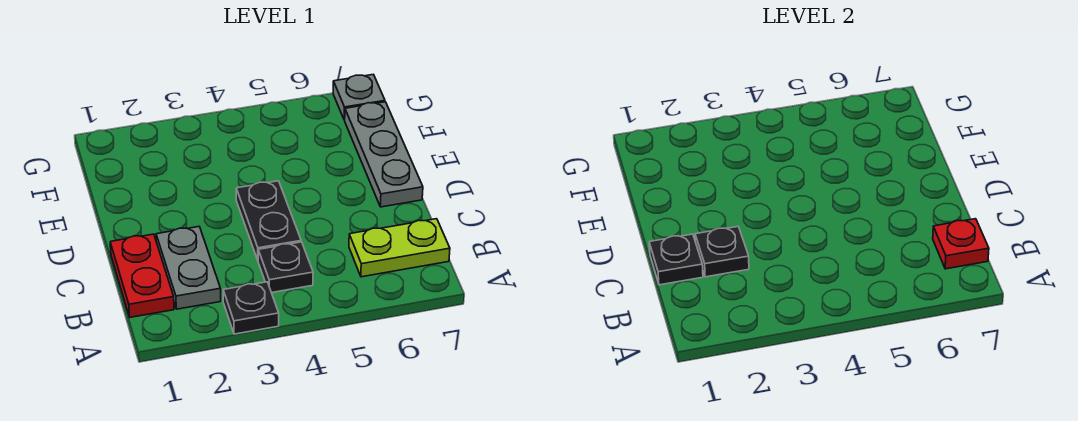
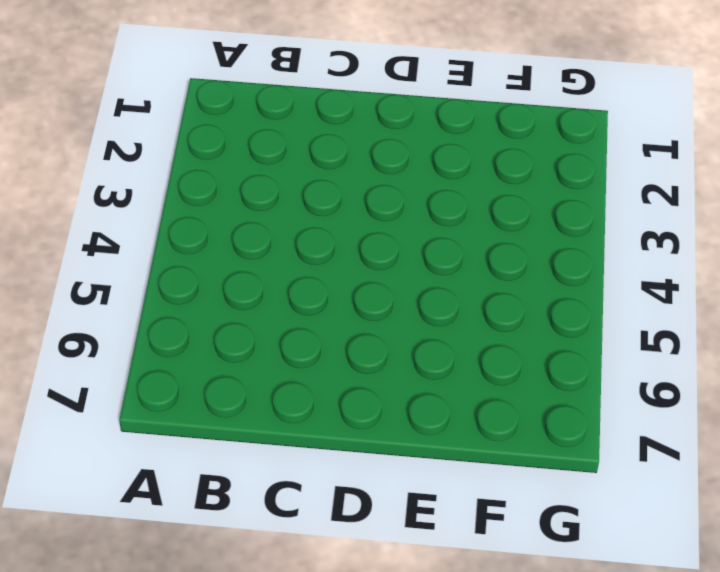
none -> black 1x1 plate [223,282,279,334]
none -> red 1x2 plate [110,234,174,317]

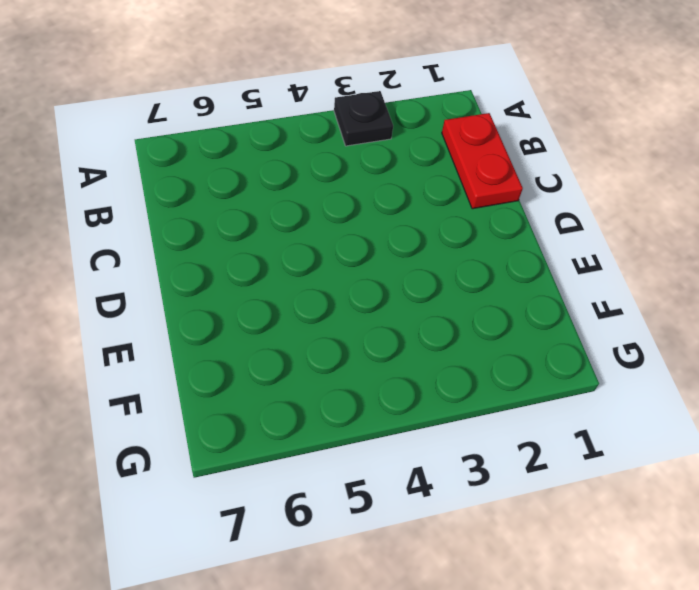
none -> grey 1x2 plate [156,227,221,309]
none -> black 1x1 plate [258,242,313,293]

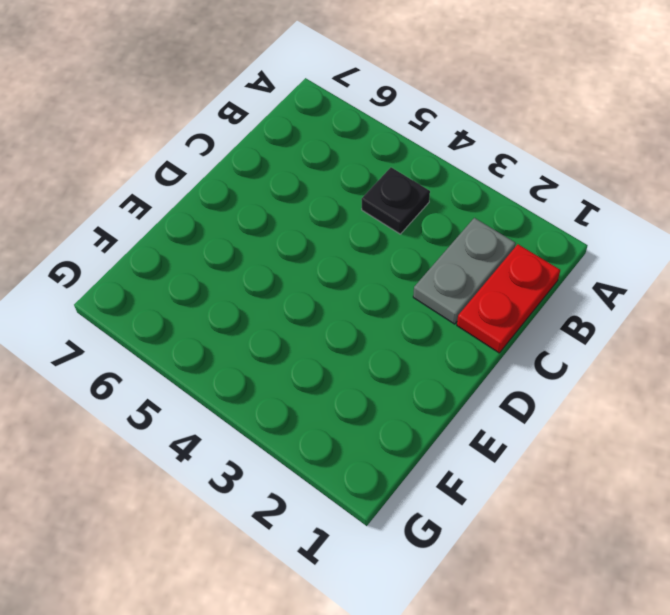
none -> black 1x1 plate [223,282,279,334]
none -> lime 1x2 plate [349,219,450,277]

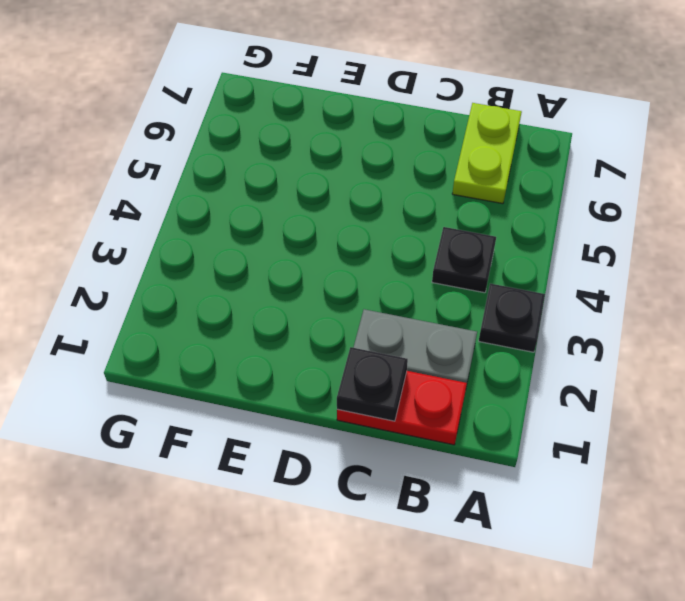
none -> black 1x2 plate [236,181,301,260]
none -> grey 1x3 plate [345,102,423,207]

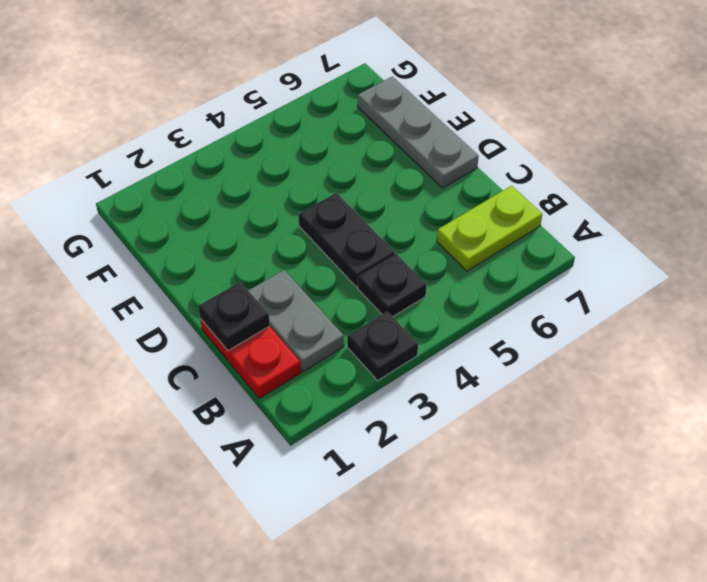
none -> grey 1x1 plate [333,74,385,120]
none -> red 1x1 plate [933,219,989,269]

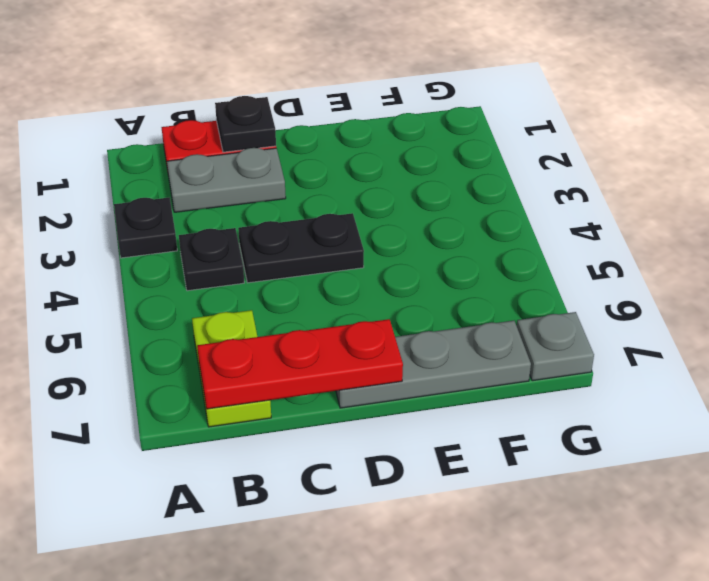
red 1x3 plate [197,319,403,409] -> red 1x1 plate [933,219,989,269]
none -> black 1x1 plate [695,227,749,277]

